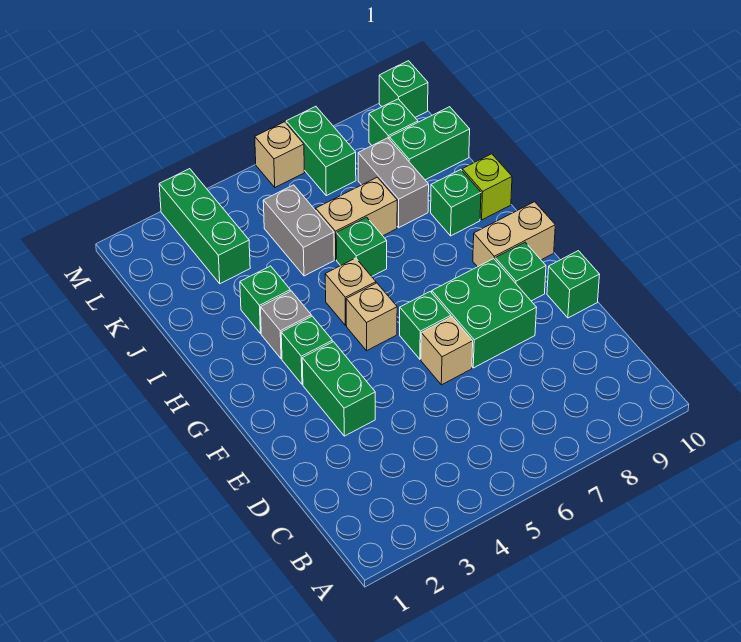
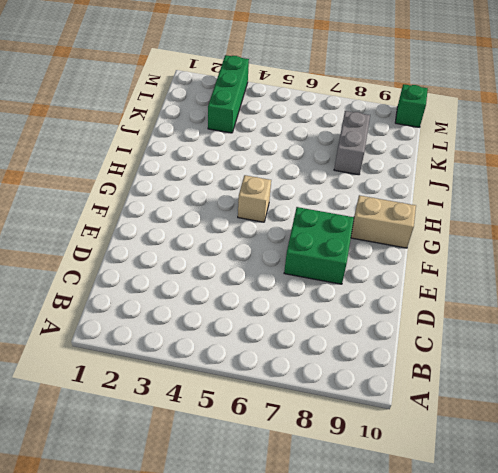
none -> green 1x2 brick [302,342,375,436]
none -> tan 1x1 brick [421,317,473,385]
none -> green 1x1 brick [547,251,600,318]

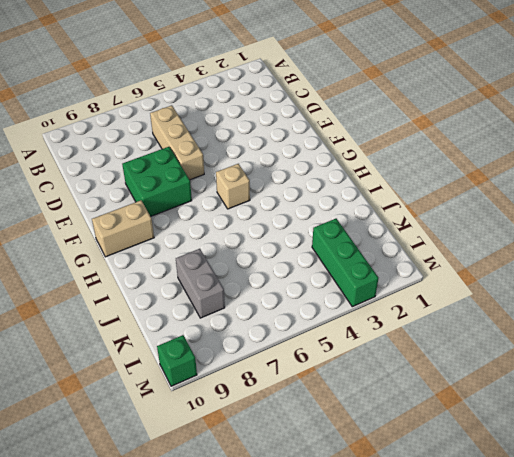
tan 1x3 brick [150,105,204,180] -> tan 1x1 brick [421,317,473,385]
none -> green 1x2 brick [302,342,375,436]
none -> green 1x1 brick [547,251,600,318]
none -> green 1x1 brick [400,292,451,359]

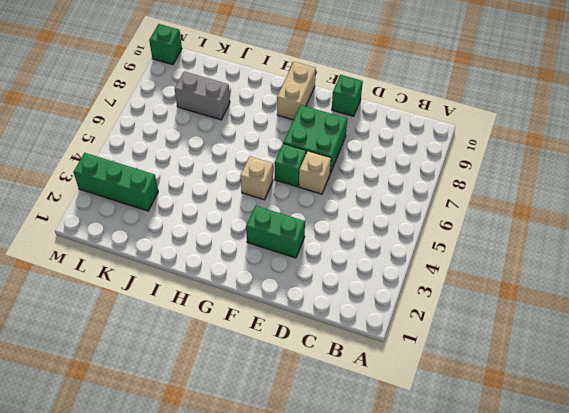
none -> green 1x1 brick [495,242,546,301]
none -> green 1x1 brick [281,316,332,384]
none -> grey 1x1 brick [261,291,311,359]

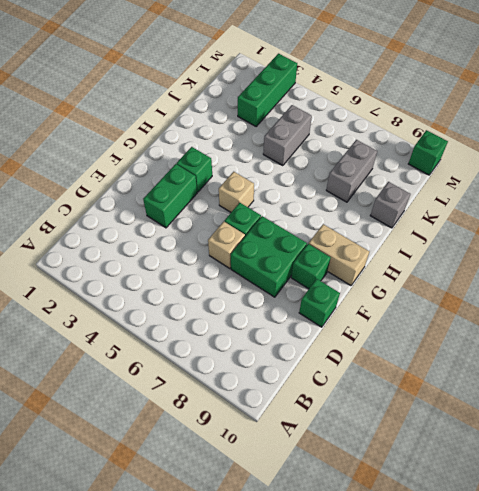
grey 1x1 brick [370,182,410,228] -> grey 1x1 brick moved to [261,291,311,359]
none -> tan 1x1 brick [325,258,376,325]
none -> green 1x1 brick [240,266,290,334]
none -> green 1x1 brick [336,217,387,276]

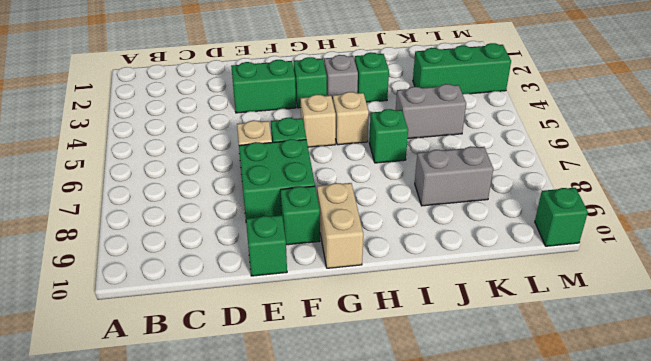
none -> green 1x1 brick [431,170,481,236]
none -> lime 1x1 brick [462,154,512,220]
none -> tan 1x2 brick [316,177,397,260]

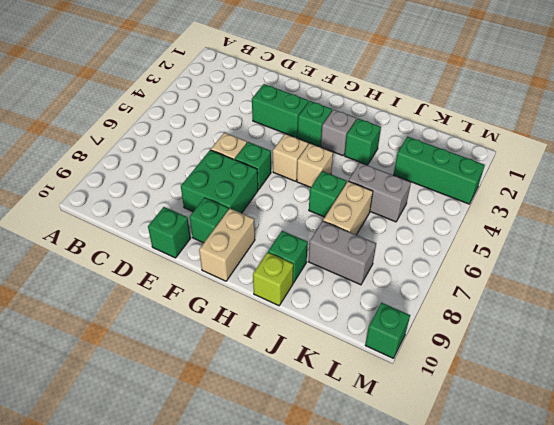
none -> green 1x2 brick [389,107,470,180]
none -> green 1x2 brick [286,106,356,196]
none -> green 1x1 brick [369,99,418,145]

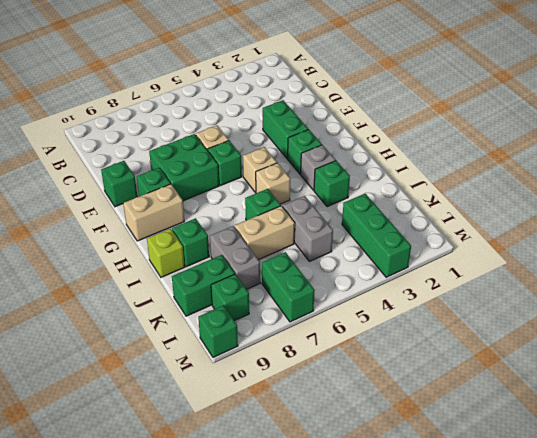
none -> tan 1x1 brick [255,122,305,187]

